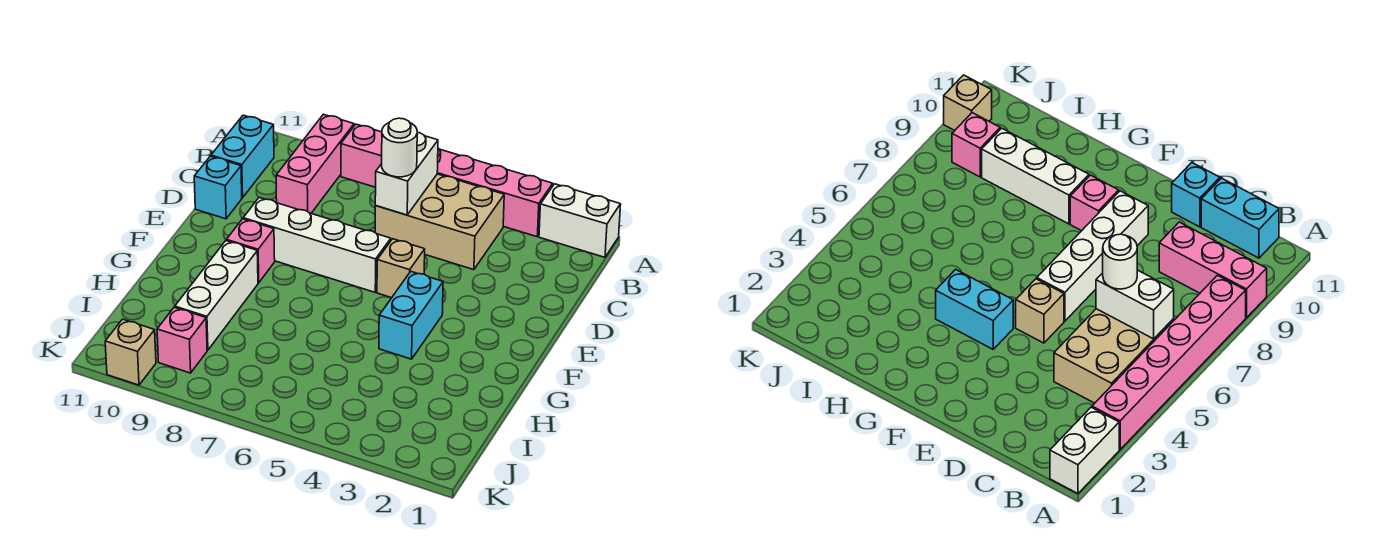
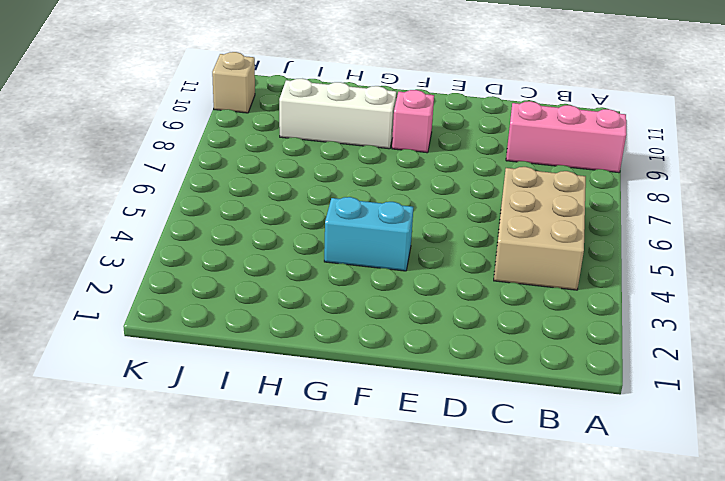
none -> white 1x2 brick [539,184,621,257]
none -> pink 1x6 brick [341,124,553,237]
none -> cyan 1x2 brick [211,115,274,198]

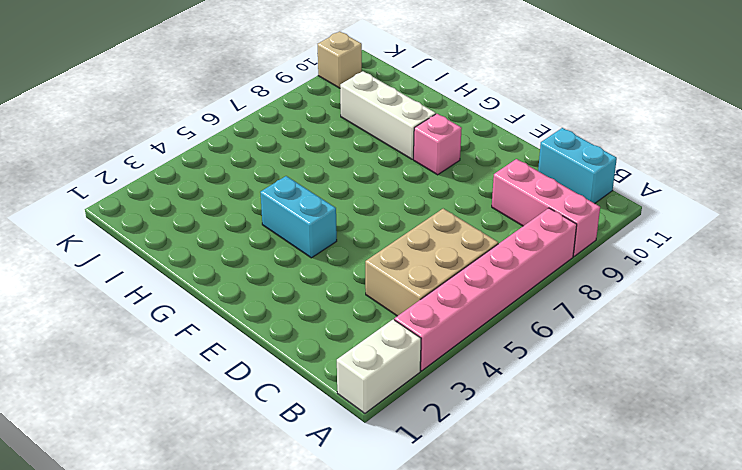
none -> cyan 1x1 brick [194,156,242,219]
none -> tan 1x1 brick [377,239,425,298]
none -> white 1x4 brick [243,198,391,292]

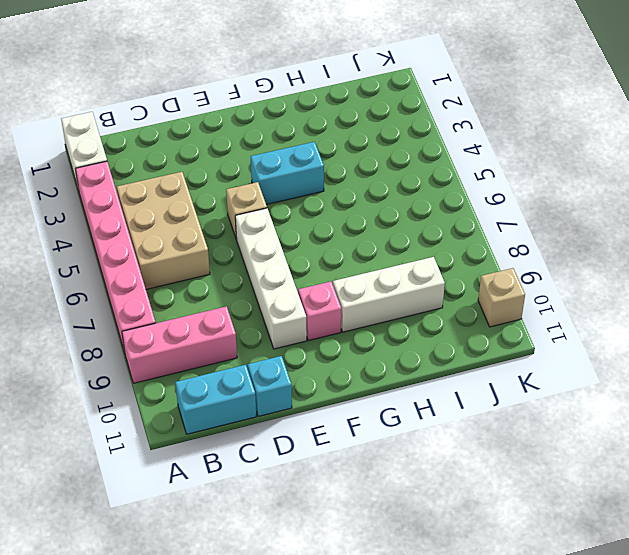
none -> pink 1x1 brick [157,307,207,373]
none -> white 1x2 brick [375,132,438,215]
none -> white 1x1 round brick [382,118,417,177]

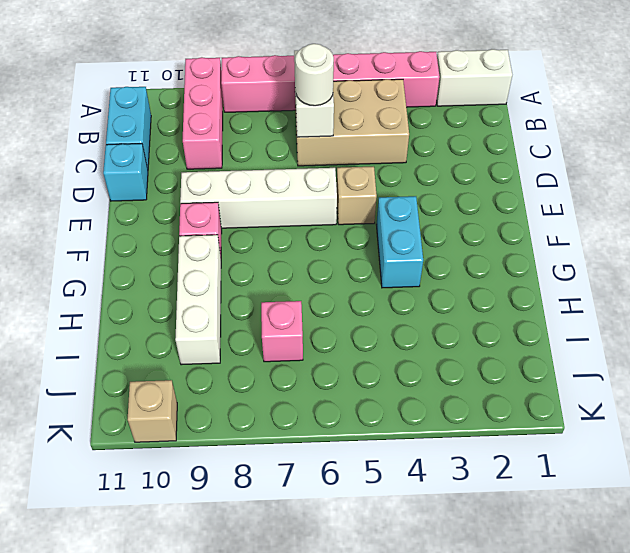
pink 1x1 brick [261,301,303,362] -> pink 1x1 brick moved to [157,307,207,373]

